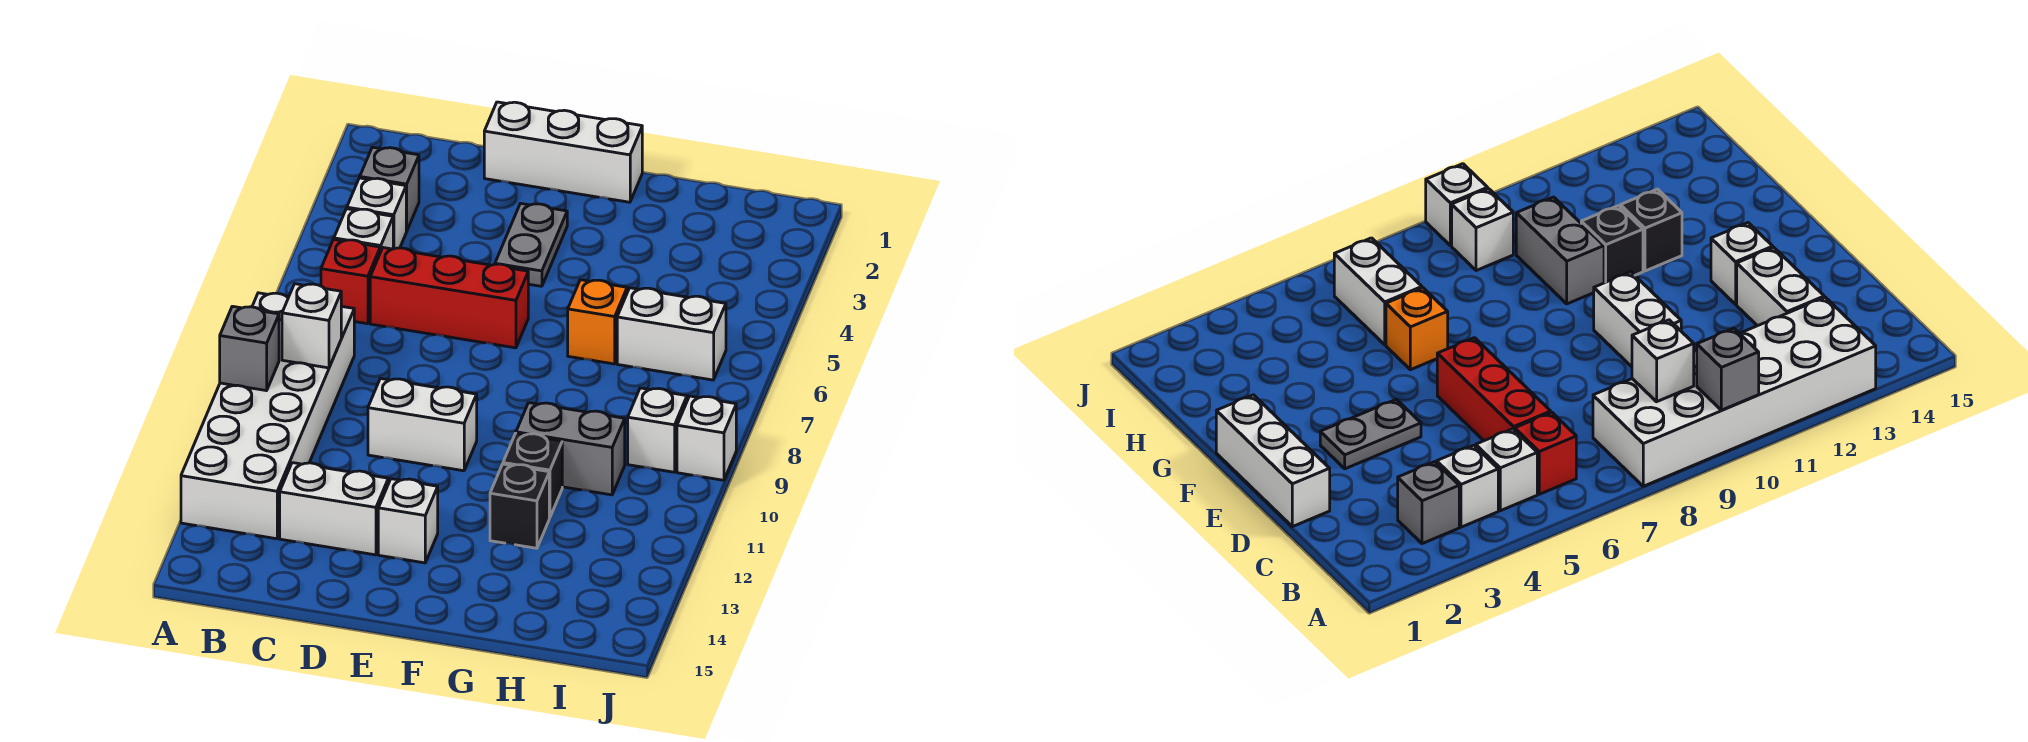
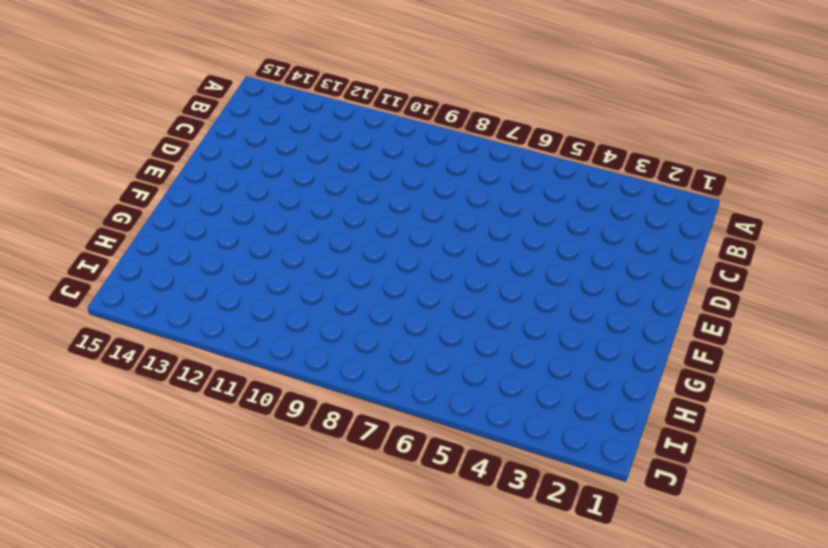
none -> white 2x6 brick [181,293,354,539]
none -> grey 1x1 brick [360,147,419,231]
none -> white 1x1 brick [347,178,407,249]

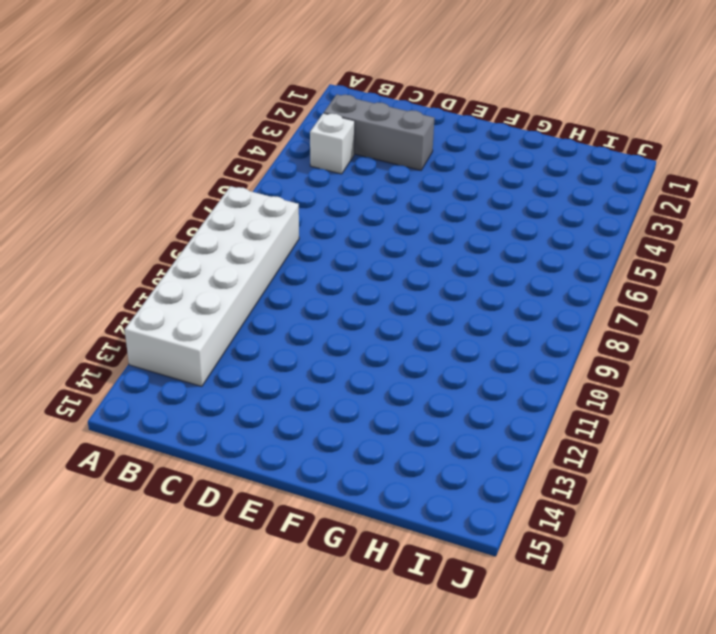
grey 1x3 brick [324,94,434,170] -> grey 1x1 brick [360,147,419,231]
none -> white 1x1 brick [334,209,393,252]
none -> red 1x1 brick [321,239,380,324]
none -> red 1x3 brick [370,248,528,348]

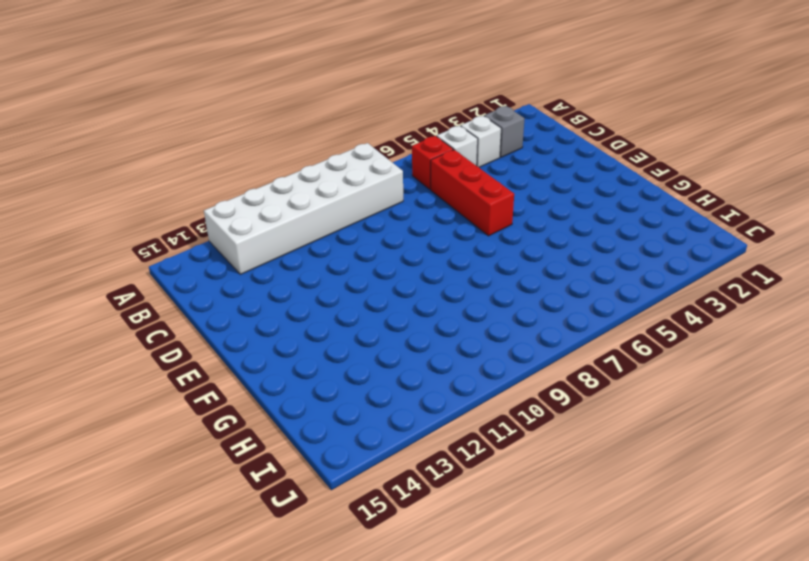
none -> white 1x2 brick [280,463,388,555]
none -> white 1x3 brick [484,102,642,202]
none -> white 1x2 brick [368,379,477,471]

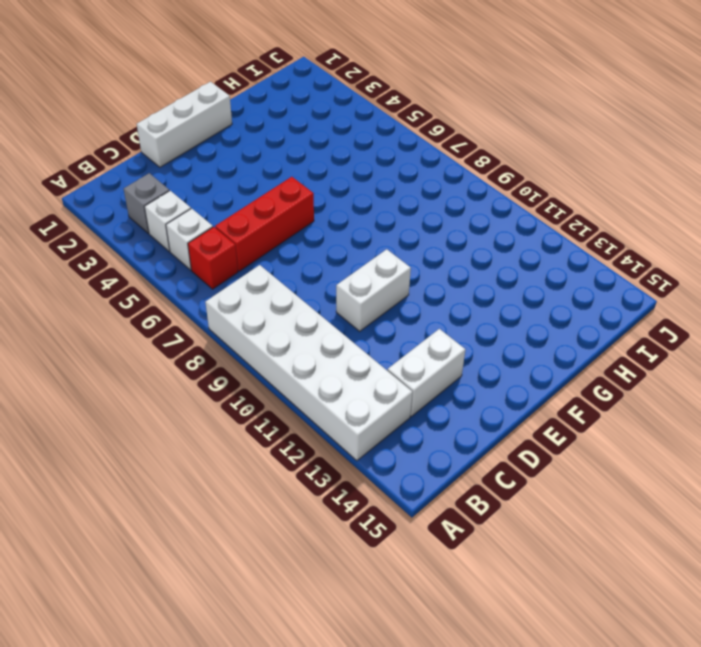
none -> grey 1x2 plate [495,203,567,286]
none -> white 1x1 brick [378,479,438,563]
none -> orange 1x1 brick [568,280,627,364]

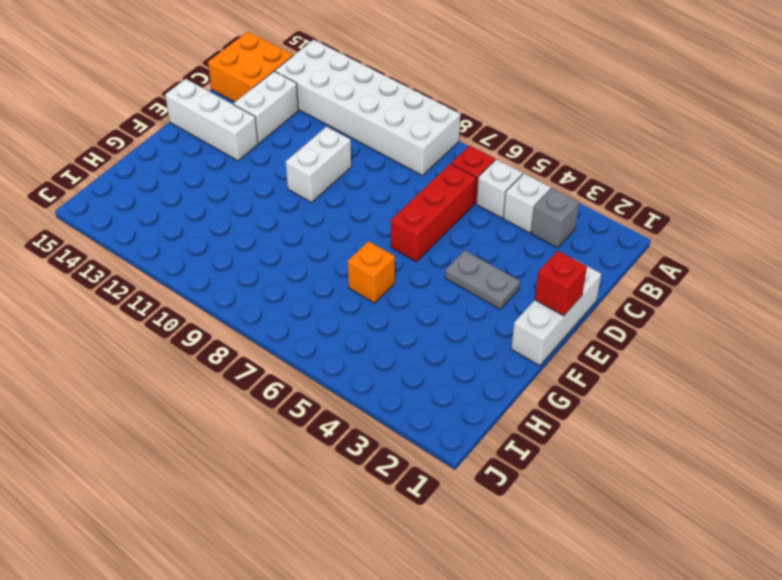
orange 2x2 brick [208,32,293,102] -> none
red 1x1 brick [535,251,587,316] -> none
white 1x3 brick [165,79,258,161] -> white 1x1 brick [378,479,438,563]
none -> grey 1x2 brick [516,403,625,495]
none -> black 1x1 brick [503,433,562,518]
none -> black 1x1 brick [490,464,549,548]

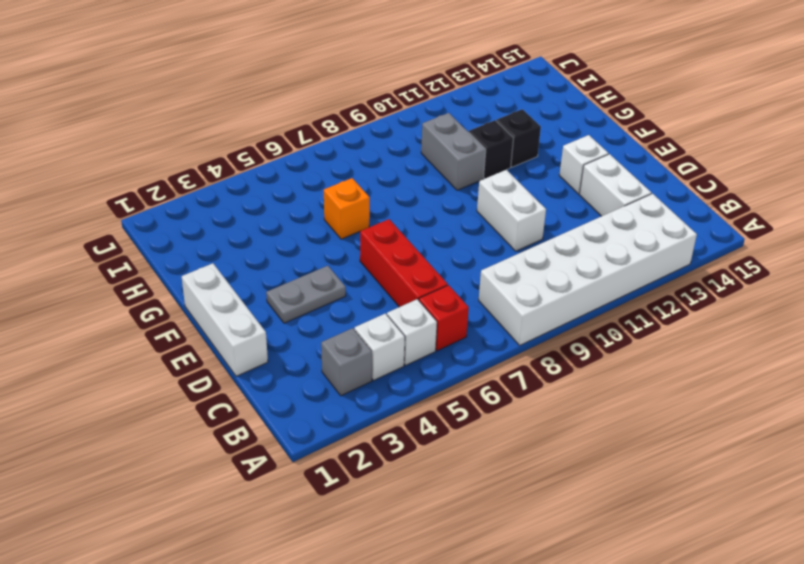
none -> white 1x2 brick [617,288,726,380]
none -> white 1x1 brick [628,388,687,472]
none -> white 1x1 brick [677,396,736,480]

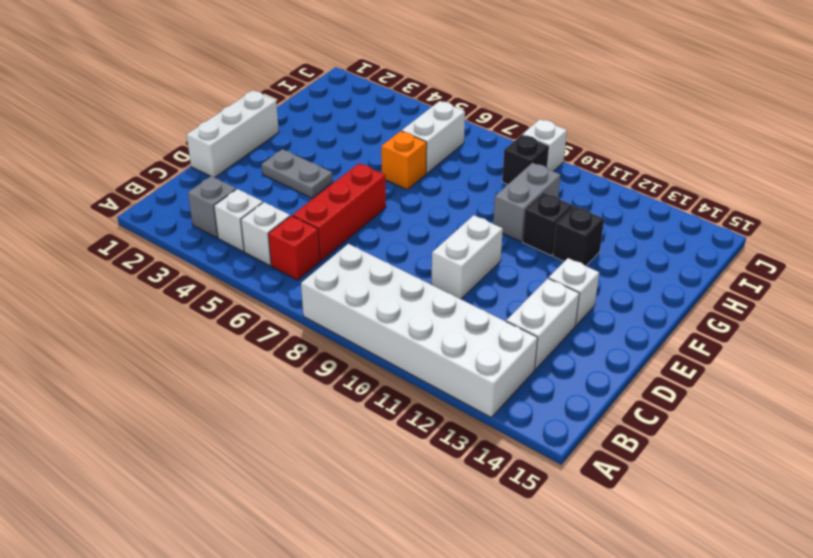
black 1x1 brick [502,135,549,184] -> white 1x1 brick [628,388,687,472]
none -> grey 1x1 brick [220,306,279,391]
none -> white 1x1 brick [282,284,341,368]

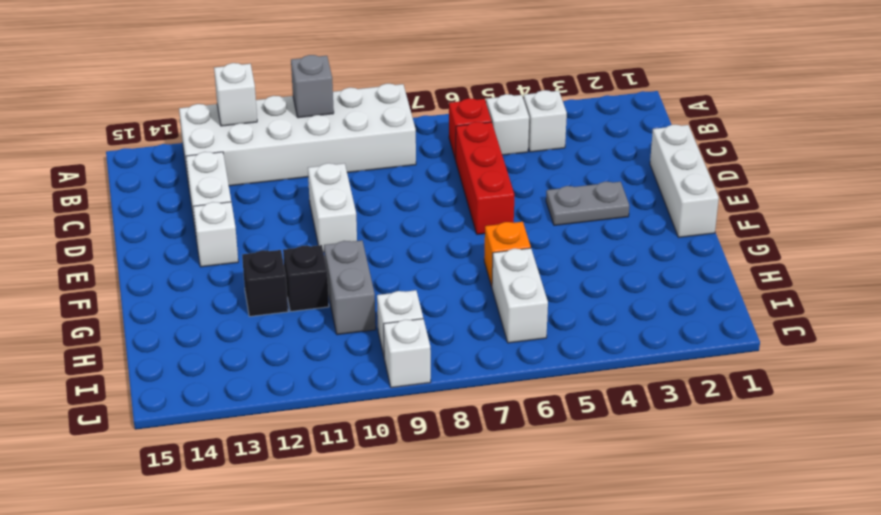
white 1x1 brick [214,63,257,126] -> white 1x1 brick moved to [282,284,341,368]
none -> grey 1x1 brick [360,147,419,231]

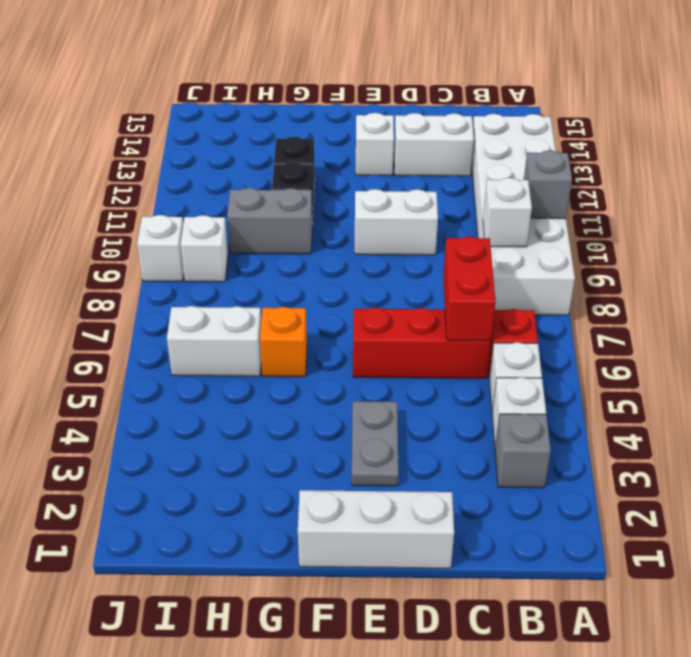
red 1x2 brick [443,236,496,341] -> none

